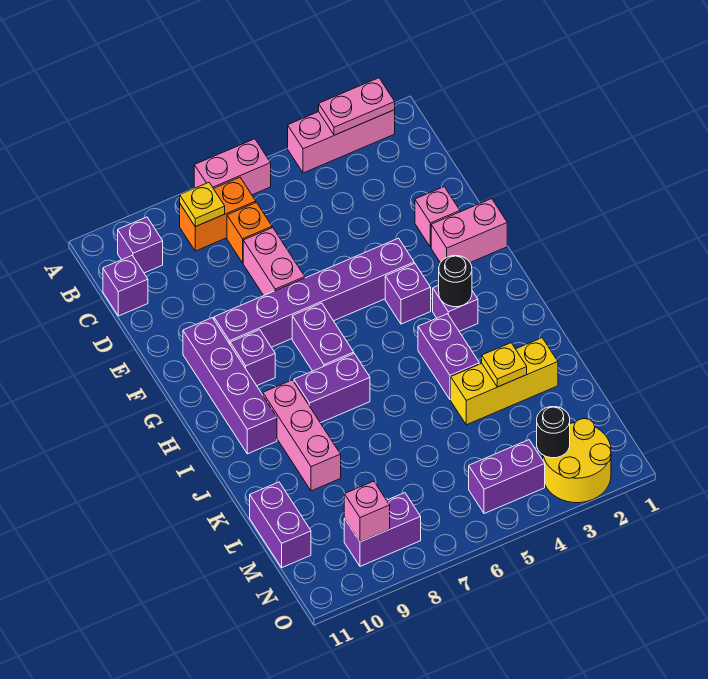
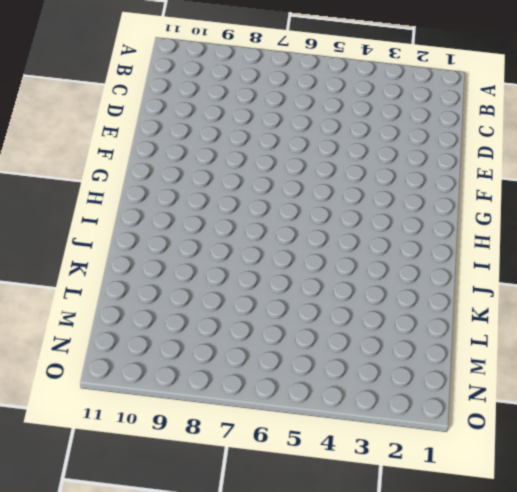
none -> pink 1x3 brick [288,110,395,173]
none -> pink 1x2 brick [194,139,271,195]
none -> orange 1x2 brick [180,177,256,251]

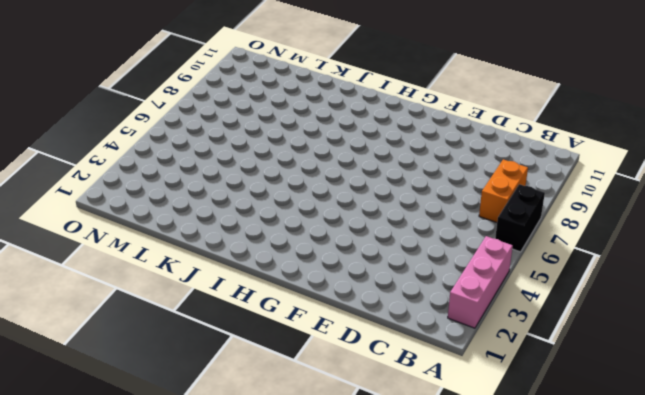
black 1x2 brick [495,184,545,252] -> pink 1x2 brick [194,139,271,195]
none -> purple 1x1 brick [118,217,163,273]
none -> orange 1x1 brick [227,202,272,263]
none -> purple 1x1 brick [103,256,148,316]

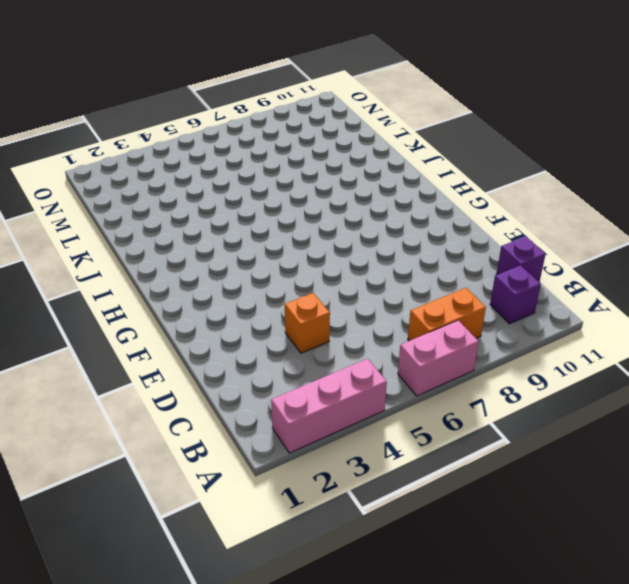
orange 1x1 brick [285,293,330,353] -> orange 1x1 brick moved to [227,202,272,263]
none -> pink 1x2 brick [243,228,305,296]
none -> pink 1x1 brick [415,187,460,247]
none -> pink 1x2 brick [431,199,507,263]

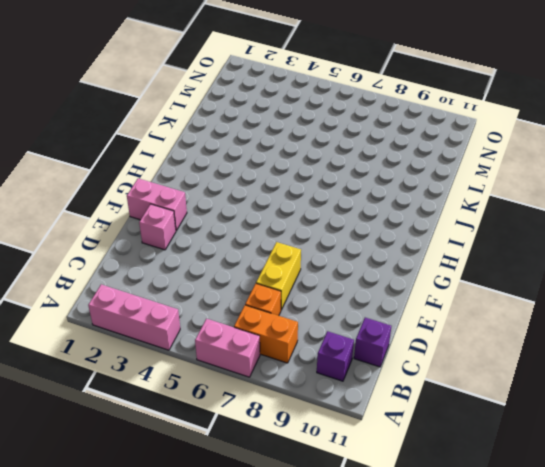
yellow 1x2 brick [256,242,301,310] -> pink 1x2 brick [243,228,305,296]
none -> purple 1x6 brick [214,238,414,347]
none -> purple 1x4 brick [183,318,277,454]
none -> purple 1x1 brick [385,263,431,324]

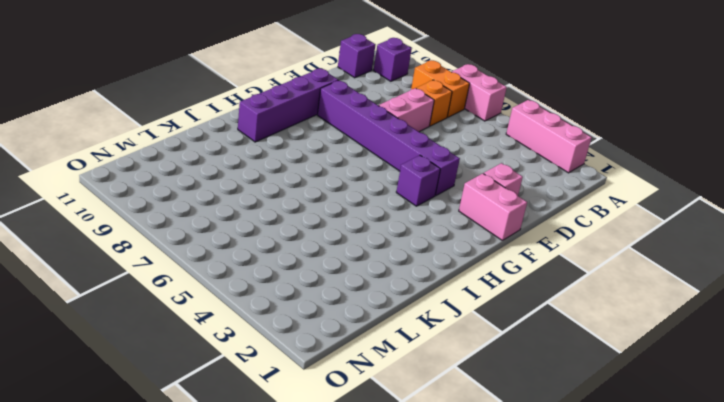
none -> purple 1x2 brick [292,303,354,371]
none -> purple 1x1 brick [230,330,275,386]
none -> purple 1x1 brick [433,285,478,331]

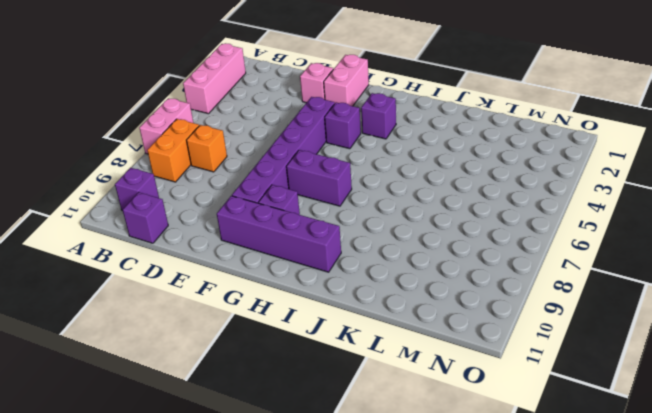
none -> pink 1x2 brick [243,228,305,296]
none -> purple 1x2 brick [418,314,479,400]
none -> purple 1x2 brick [294,354,370,423]

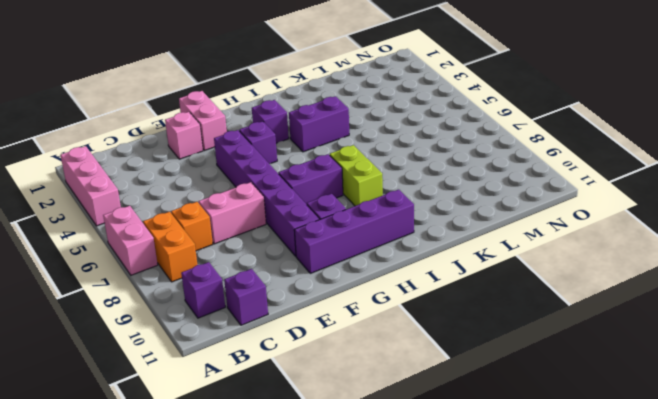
lime 1x2 brick [330,145,383,206] -> purple 1x2 brick [294,354,370,423]
none -> pink 1x3 brick [263,380,341,491]
none -> yellow 1x3 brick [451,338,558,425]
none -> purple 1x2 brick [250,482,311,568]

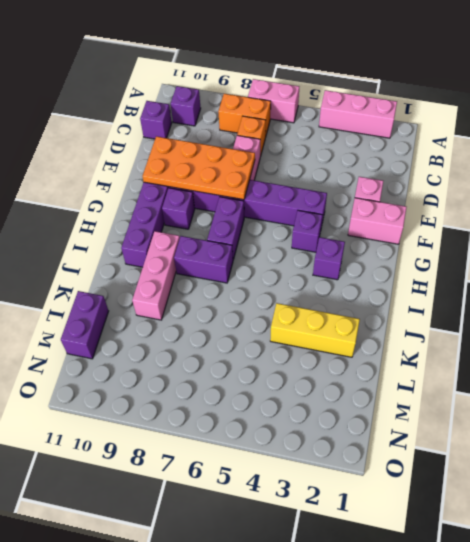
orange 2x4 plate [143,136,255,200] -> none
none -> purple 1x2 brick [418,314,479,400]
none -> yellow 2x2 round brick [543,419,611,503]
none -> purple 1x2 brick [469,440,545,514]

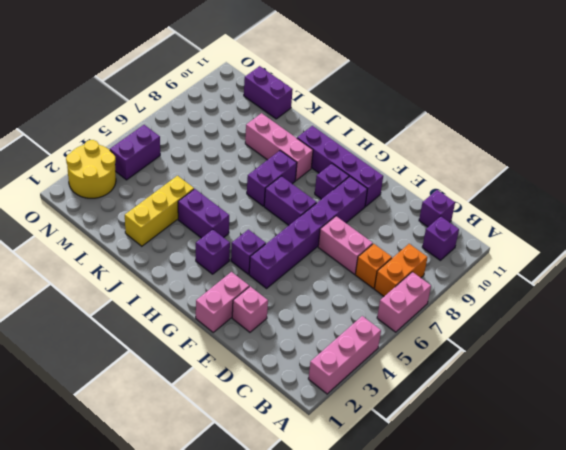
none -> purple 1x2 brick [344,493,421,566]
none -> pink 1x2 plate [319,78,395,135]
none -> yellow 1x1 plate [180,182,225,227]

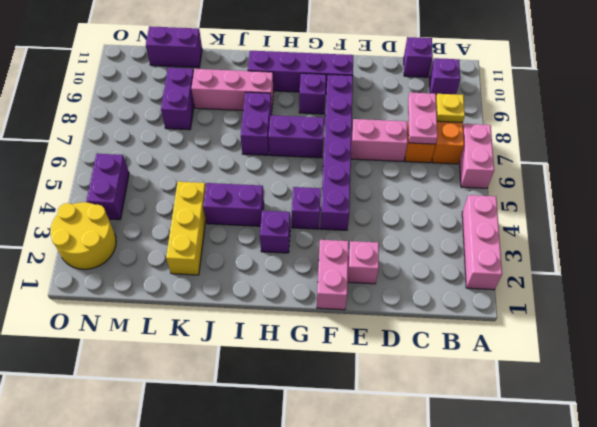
pink 1x2 plate [408,93,437,144] -> pink 1x2 plate moved to [319,78,395,135]
purple 1x2 brick [161,68,194,130] -> purple 1x2 brick moved to [344,493,421,566]
none -> black 1x1 round brick [439,256,472,307]
none -> yellow 1x1 plate [482,343,527,387]
none -> black 1x1 round brick [537,407,570,458]

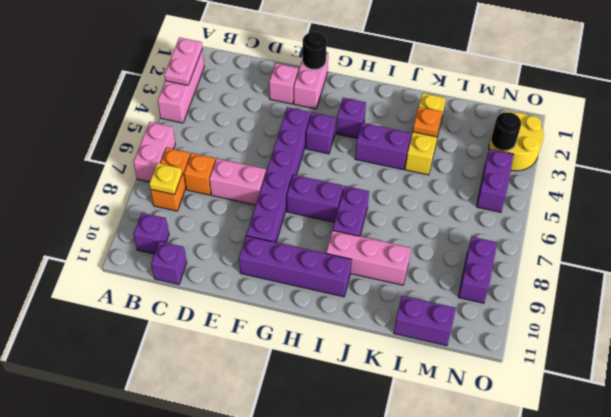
black 1x1 round brick [302,32,327,69] -> black 1x1 round brick moved to [439,256,472,307]
orange 1x1 plate [413,107,442,137] -> yellow 1x1 plate [482,343,527,387]
none -> purple 1x1 brick [230,330,275,386]
none -> pink 1x1 brick [344,481,390,542]

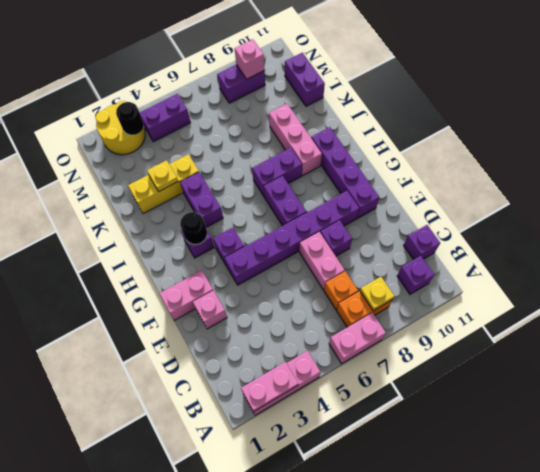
purple 1x1 brick [320,221,352,256] -> purple 1x1 brick moved to [230,330,275,386]

